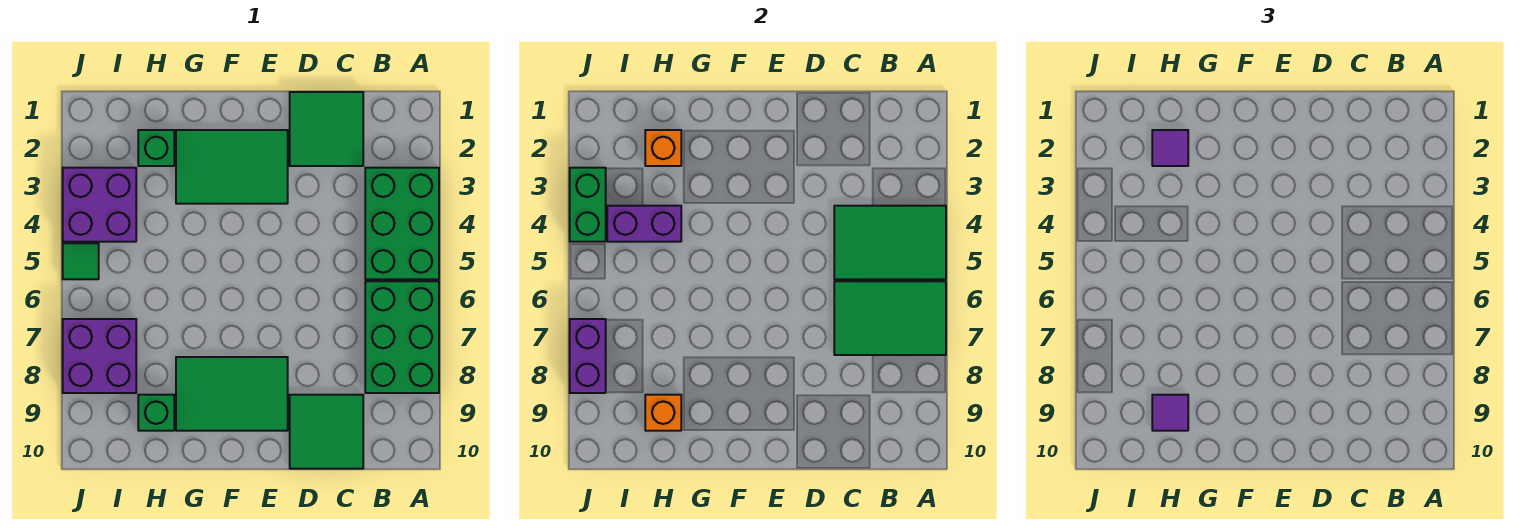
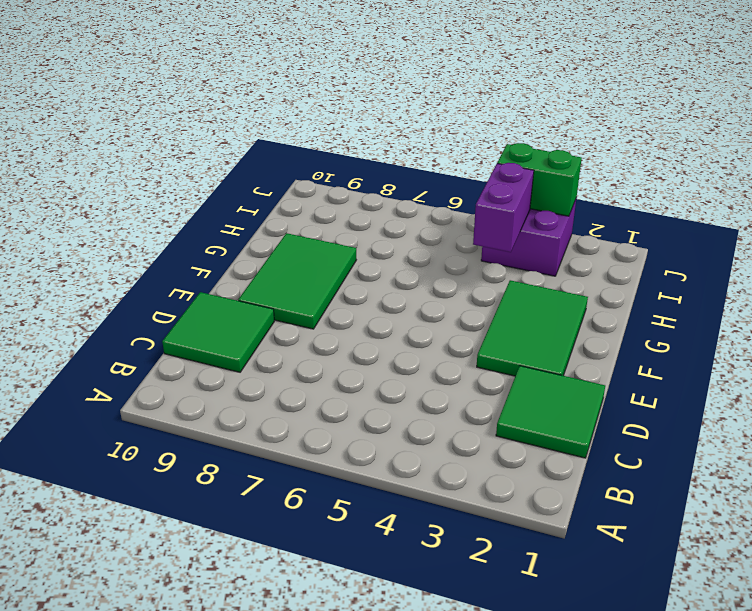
none -> green 2x3 brick [365,168,439,279]
none -> green 2x3 brick [365,281,439,393]
none -> green 1x1 brick [138,130,174,166]

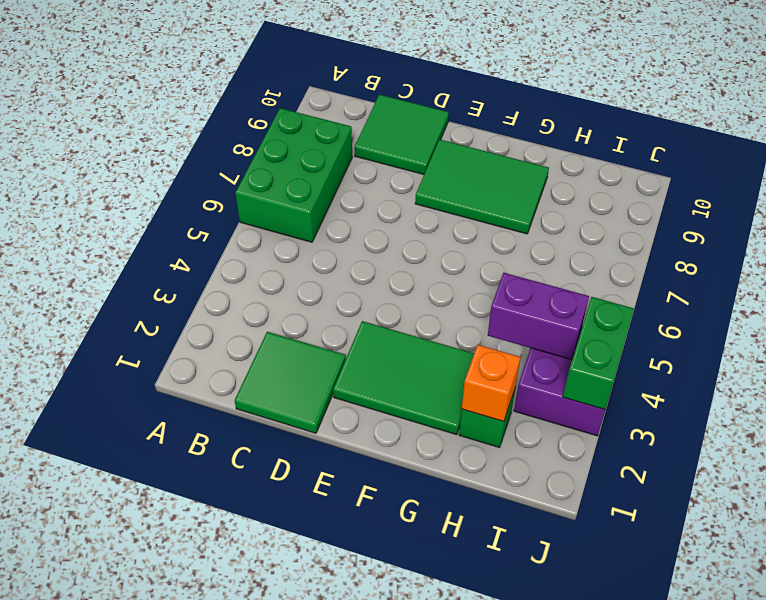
none -> green 2x3 brick [365,168,439,279]
none -> green 1x1 brick [138,395,174,431]
none -> purple 2x2 brick [63,319,136,393]

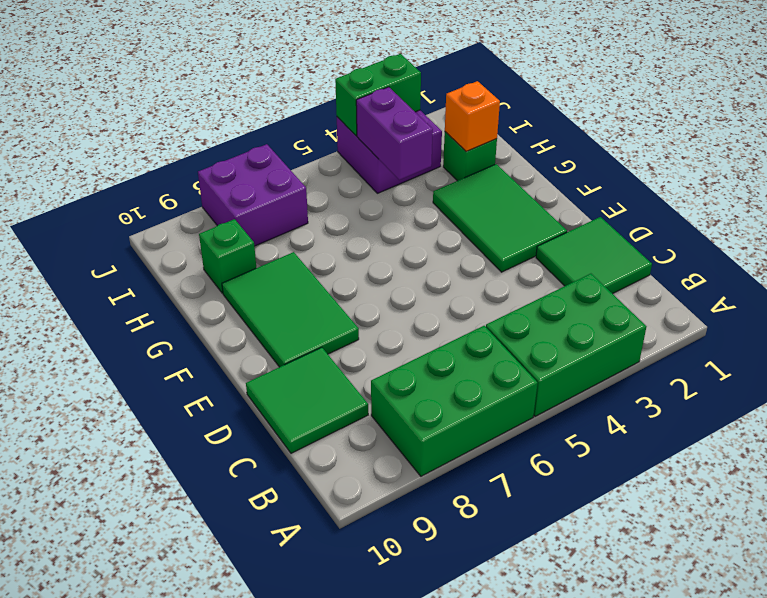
none -> green 1x1 tile [63,243,99,279]
none -> green 2x3 tile [834,206,946,279]
none -> green 2x3 tile [834,281,946,355]

